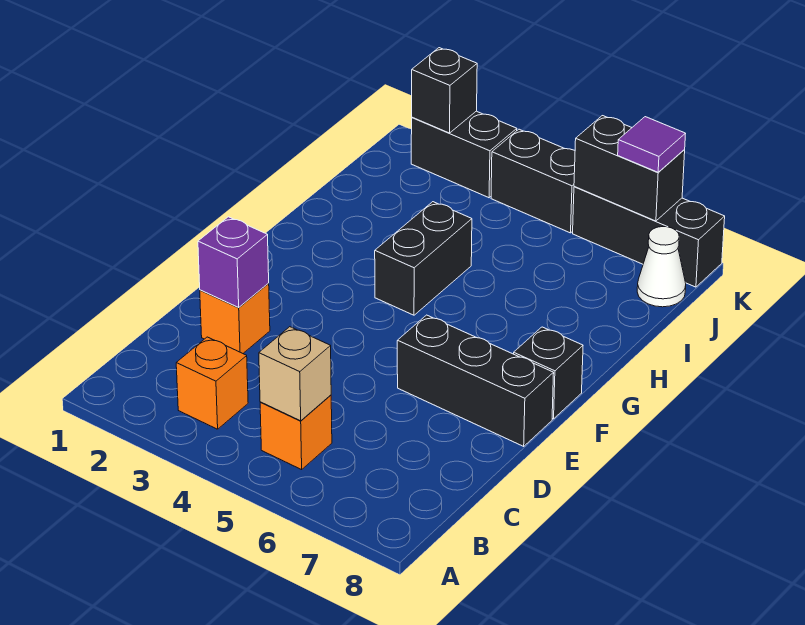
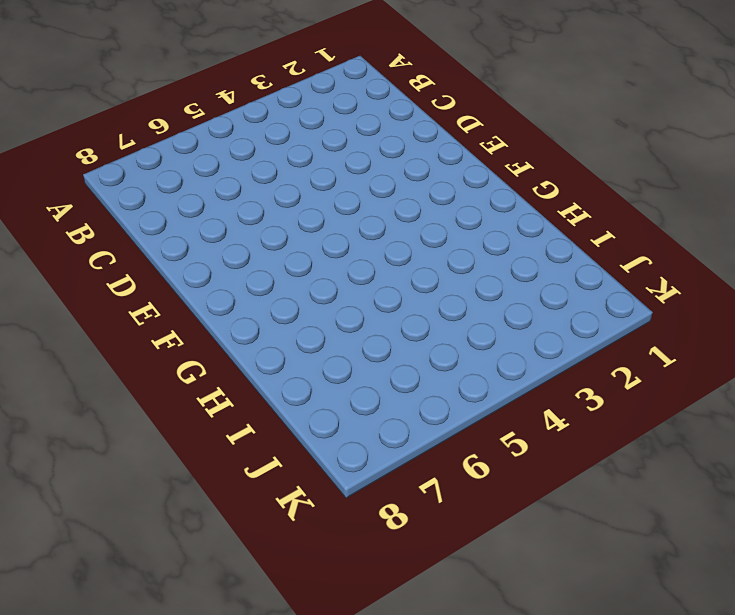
none -> orange 1x1 brick [176,337,248,429]
none -> orange 1x1 brick [260,395,332,470]
none -> orange 1x1 brick [200,284,270,353]

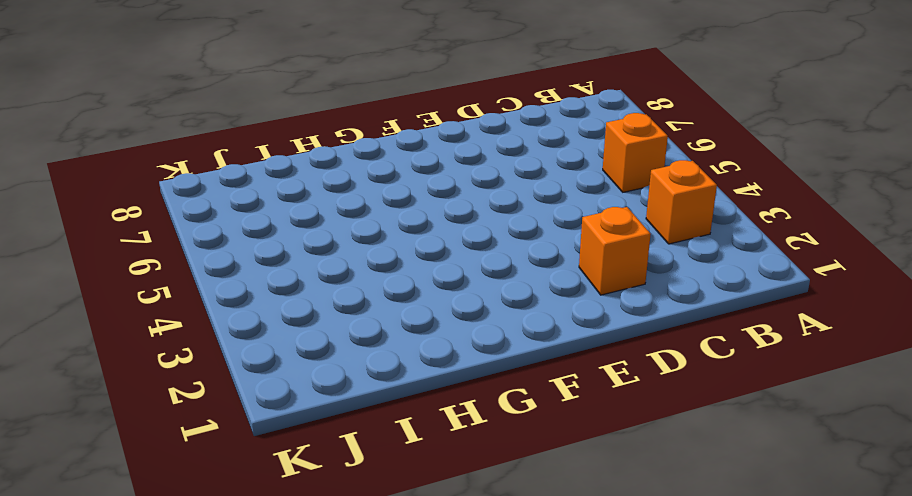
none -> black 1x3 brick [397,315,554,446]
none -> black 1x1 brick [514,327,583,419]
none -> black 1x2 brick [375,202,472,315]

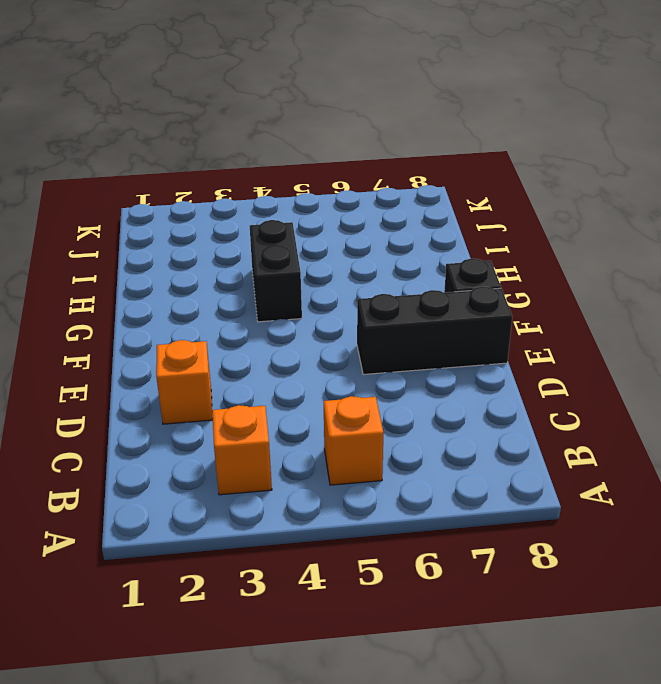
none -> white 1x1 cone [637,227,686,307]
none -> black 1x2 brick [411,111,517,198]
none -> black 1x2 brick [491,129,575,233]

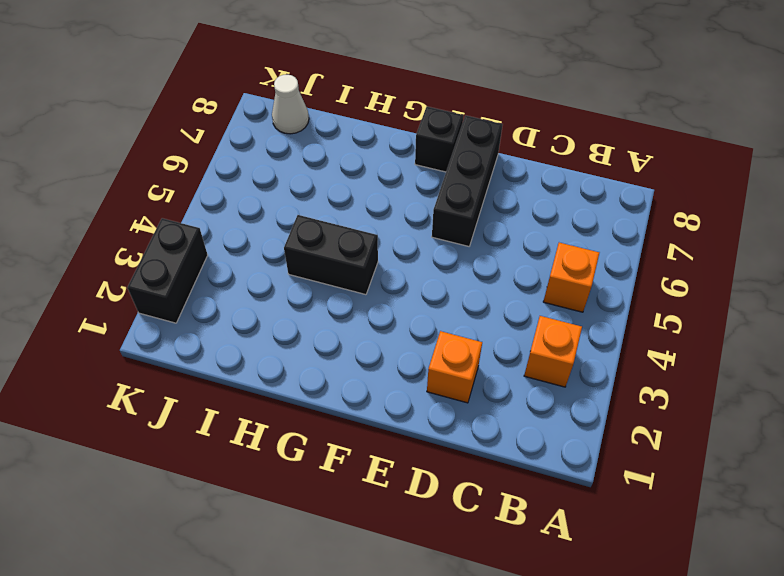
none -> black 1x2 brick [491,129,575,233]
none -> black 1x3 brick [573,186,725,287]
none -> tan 1x1 brick [259,327,331,421]

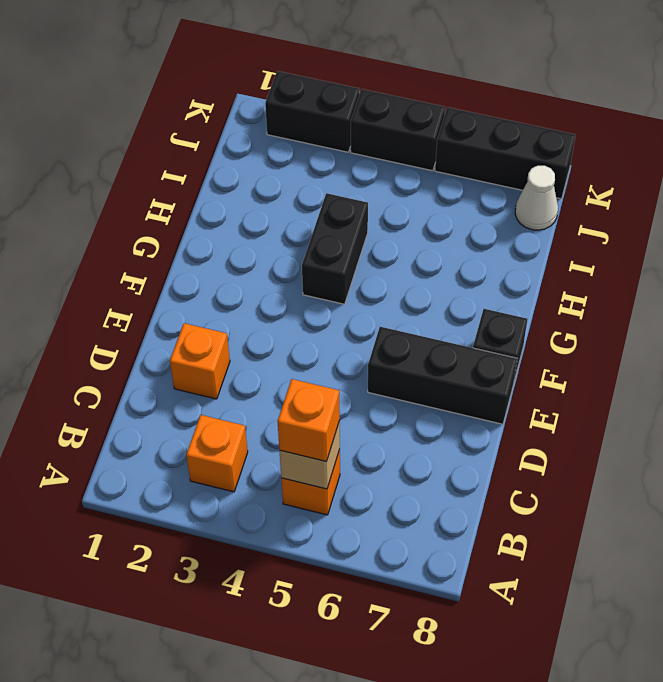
orange 1x1 brick [278,379,340,462] -> none
none -> purple 1x1 brick [198,217,269,307]
none -> black 1x1 brick [412,48,477,133]
none -> black 1x2 brick [574,116,685,221]

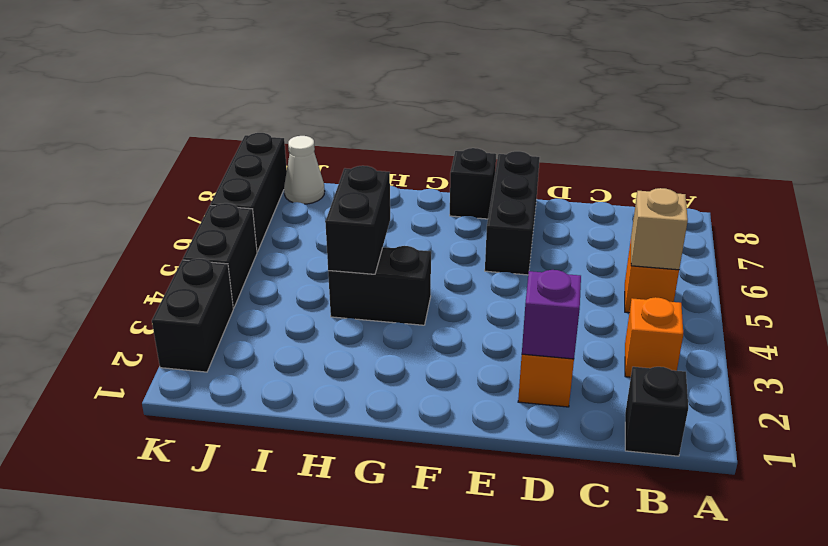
black 1x1 brick [625,367,688,456] -> black 1x1 brick moved to [412,48,477,133]
black 1x2 brick [325,166,390,274] -> black 1x2 brick moved to [574,116,685,221]
none -> purple 1x1 tile [618,117,685,172]

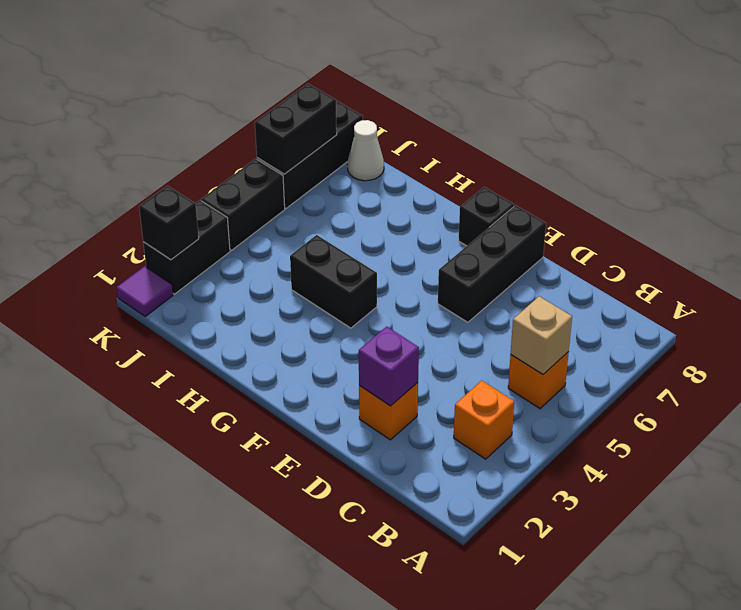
purple 1x1 tile [117,266,173,317] -> purple 1x1 tile moved to [618,117,685,172]

